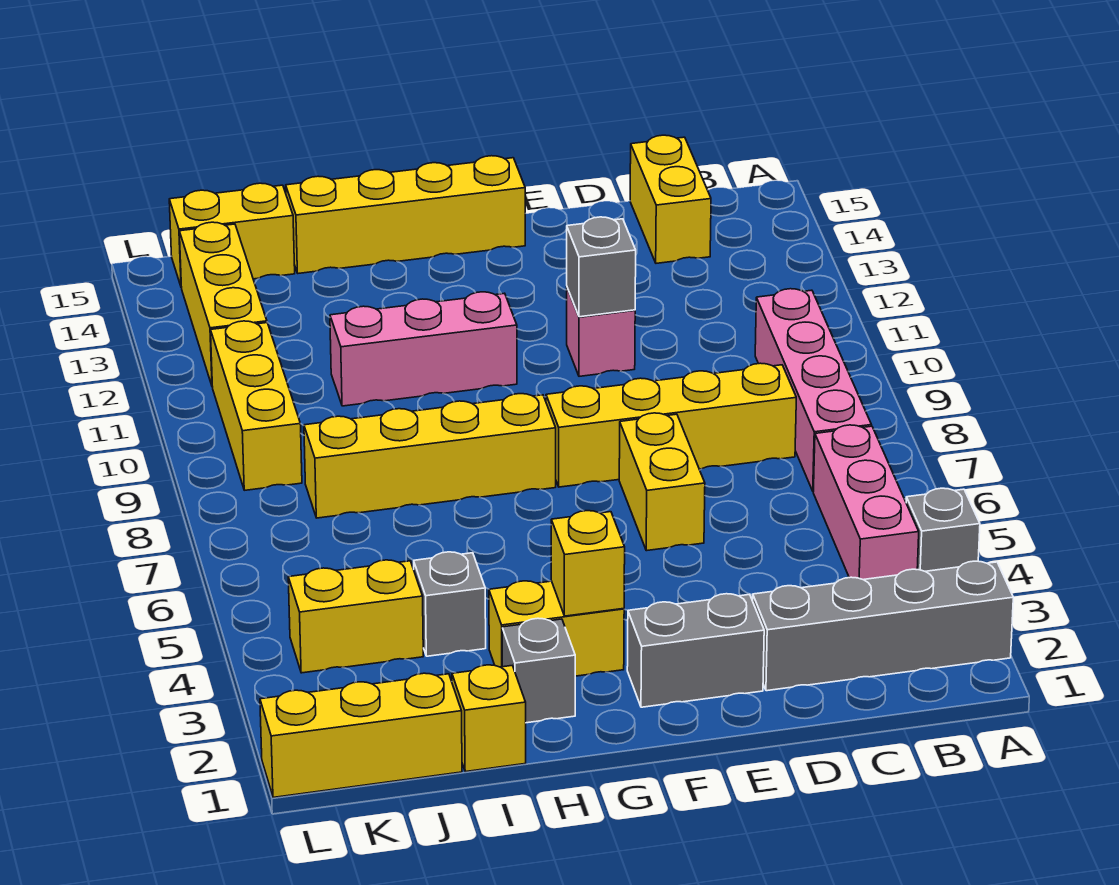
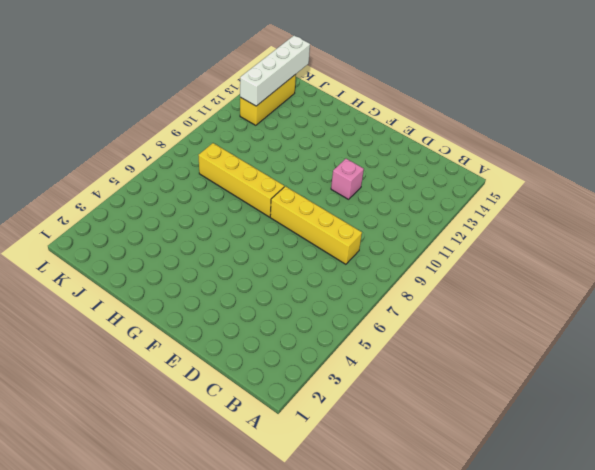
white 1x4 brick [240,36,310,106] -> none
none -> grey 1x4 brick [753,561,1013,691]
none -> grey 1x1 brick [906,488,980,571]
none -> pink 1x3 brick [813,425,919,580]

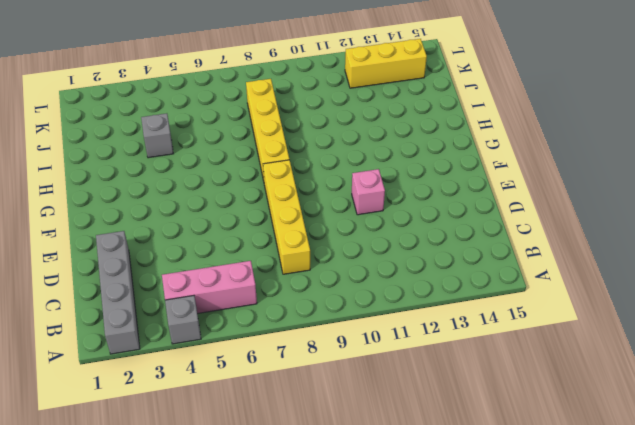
none -> pink 1x4 brick [755,289,871,492]
none -> yellow 1x2 brick [630,135,711,263]
none -> grey 1x2 brick [627,594,764,707]

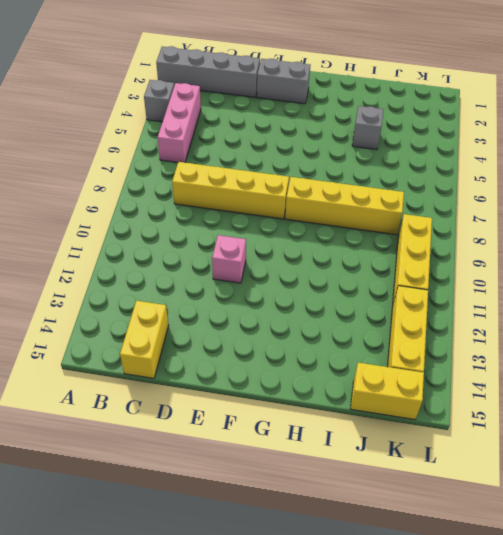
none -> pink 1x4 brick [755,289,871,492]
none -> yellow 1x2 brick [619,413,705,551]
none -> yellow 1x4 brick [286,156,525,273]

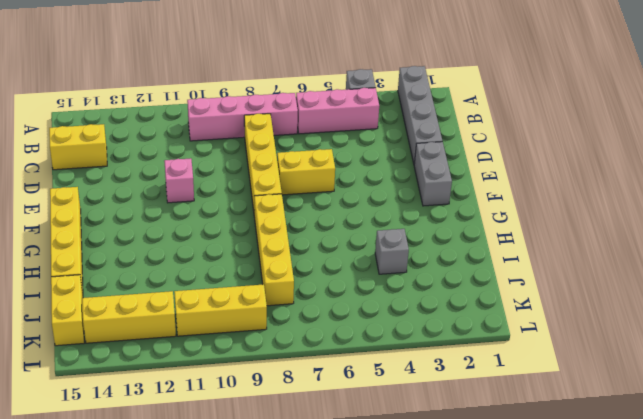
none -> yellow 1x2 brick [489,581,624,676]
none -> pink 1x3 brick [330,292,517,406]
none -> grey 1x1 brick [502,618,575,723]

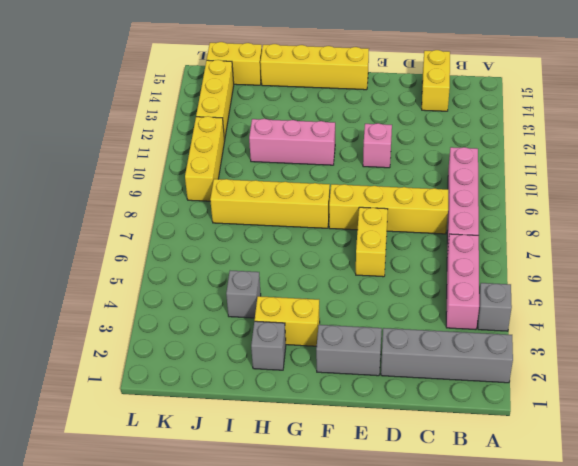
none -> yellow 1x1 brick [452,665,526,772]
none -> yellow 1x3 brick [260,673,462,797]
none -> yellow 1x2 brick [288,560,423,673]

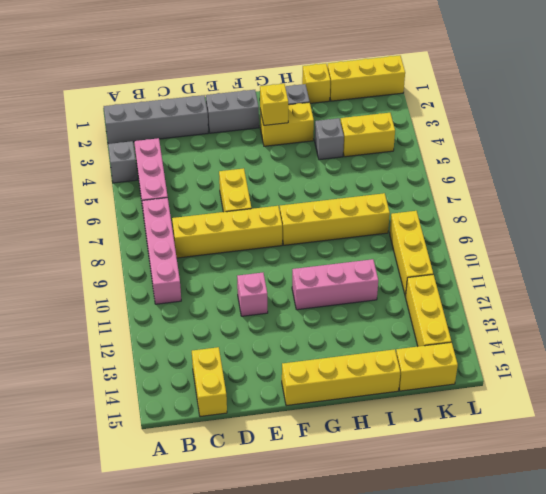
none -> grey 1x1 brick [567,217,636,317]

